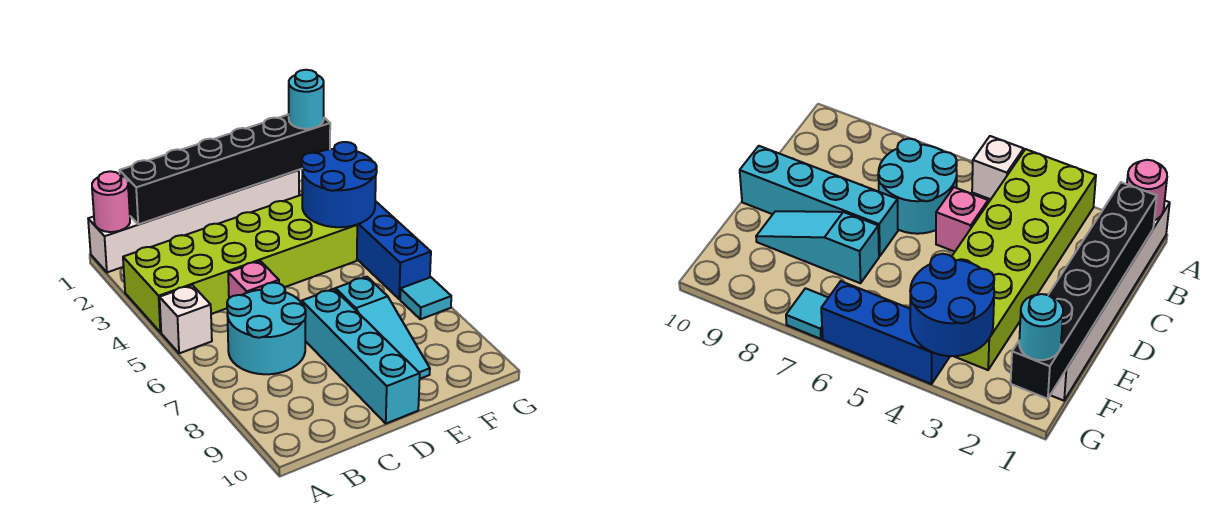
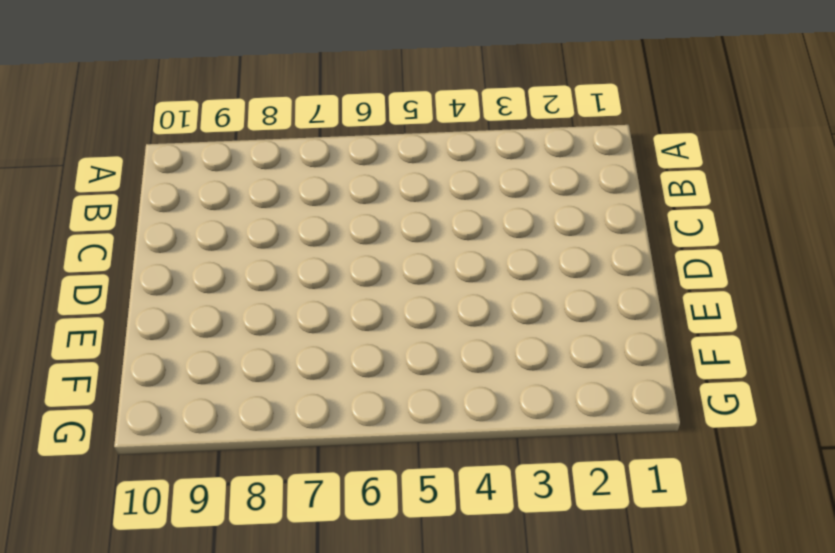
none -> white 1x6 brick [88,170,299,272]
none -> lime 2x6 brick [123,195,357,332]
none -> white 1x1 brick [160,285,212,353]

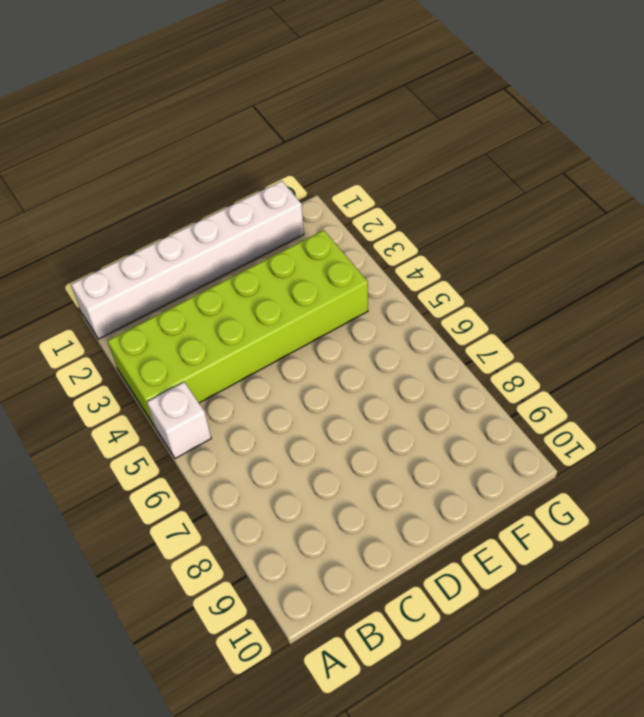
none -> cyan 2x2 round brick [227,283,306,374]
none -> pink 1x1 brick [228,261,279,298]
none -> cyan 1x4 brick [302,289,420,423]

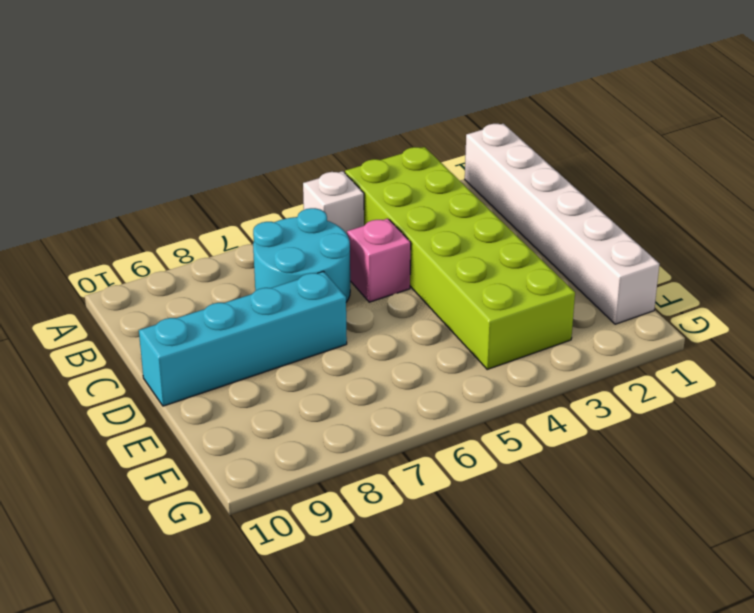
none -> cyan 1x3 slope [335,277,430,379]
none -> blue 1x3 brick [357,201,431,299]
none -> cyan 1x1 tile [400,277,451,319]

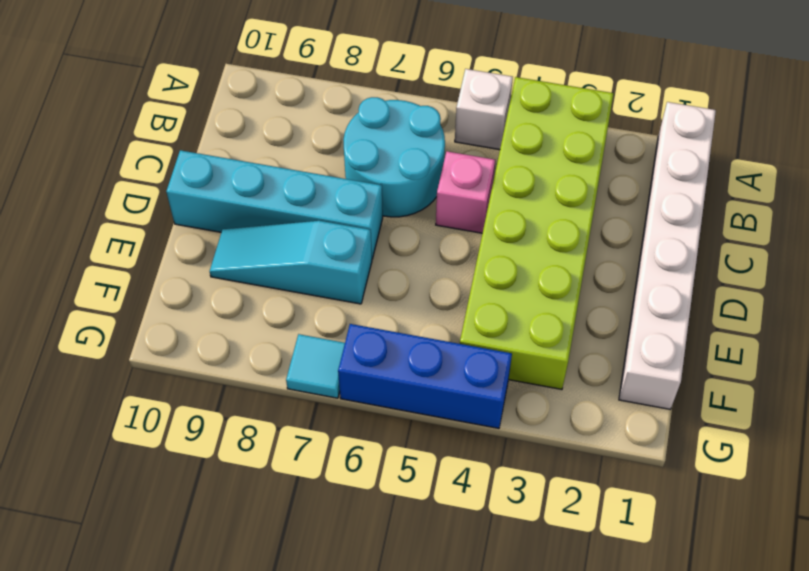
none -> pink 1x1 round brick [92,171,130,232]
none -> black 1x6 brick [119,114,330,224]
none -> blue 2x2 round brick [302,142,377,227]

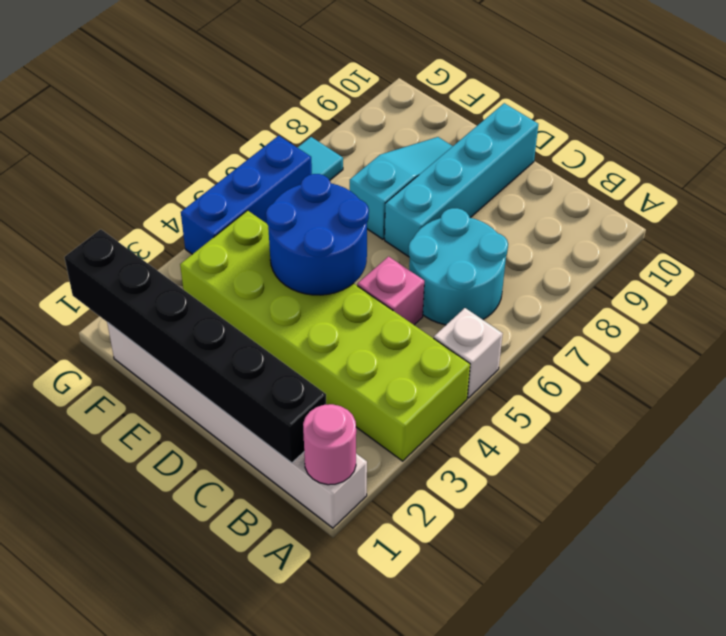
blue 2x2 round brick [266,174,369,295] -> blue 2x2 round brick moved to [302,142,377,227]
none -> cyan 1x1 round brick [289,70,324,129]

